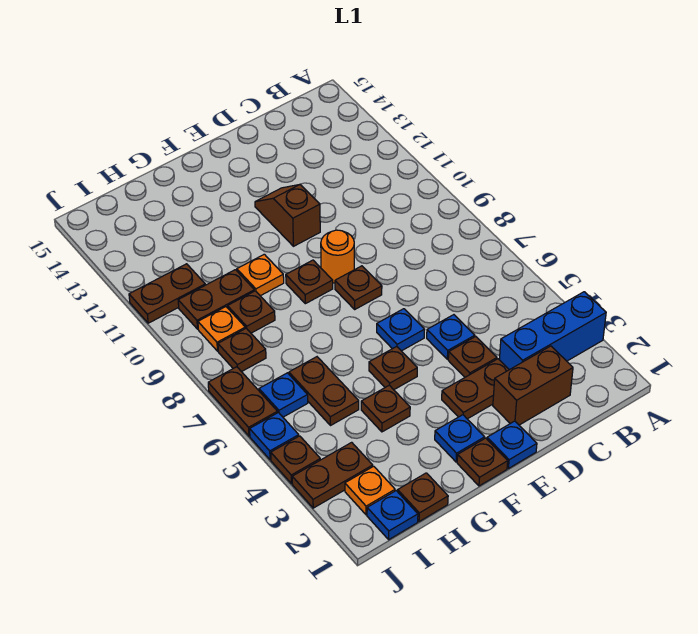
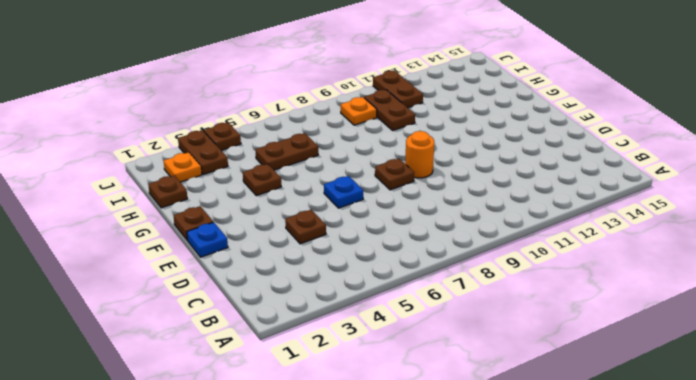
none -> blue 1x3 brick [499,292,606,370]
none -> brown 1x2 brick [493,346,573,425]
none -> brown 1x2 plate [442,359,509,419]
none -> blue 1x1 plate [427,315,475,359]

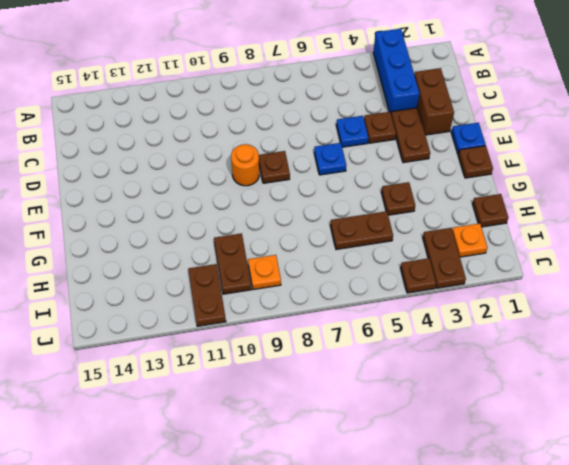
none -> brown 1x2 slope [255,185,320,246]
none -> blue 1x1 plate [435,415,485,462]
none -> brown 1x1 plate [369,346,417,390]
none -> brown 1x1 plate [286,260,333,304]

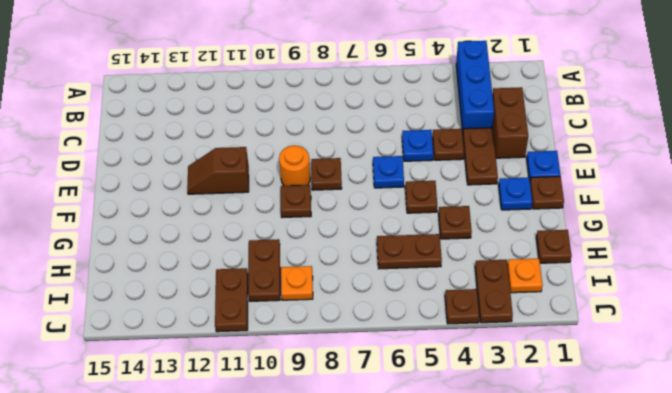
none -> orange 1x1 plate [237,254,284,296]
none -> brown 1x1 plate [228,291,275,333]
none -> blue 1x1 plate [367,491,418,539]
none -> blue 1x1 plate [259,373,308,417]

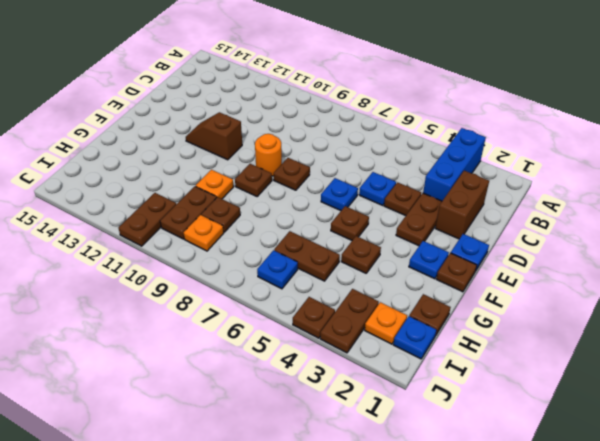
none -> brown 1x1 plate [218,328,266,372]
none -> blue 1x1 plate [250,413,299,460]
none -> brown 1x2 plate [208,367,278,436]

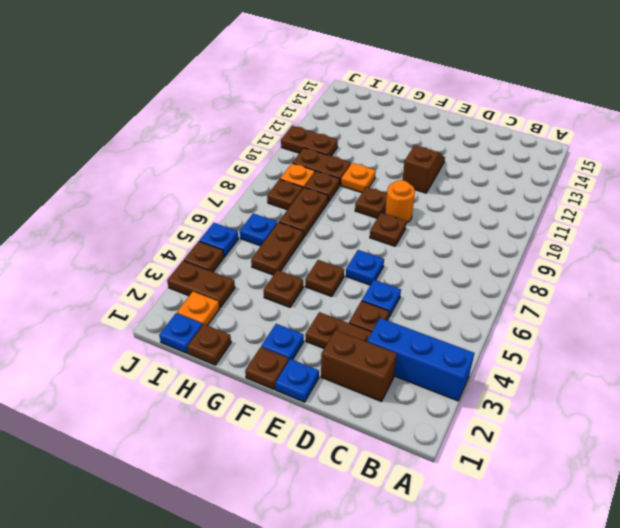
brown 1x2 plate [279,187,328,238] -> brown 1x2 plate moved to [208,367,278,436]

